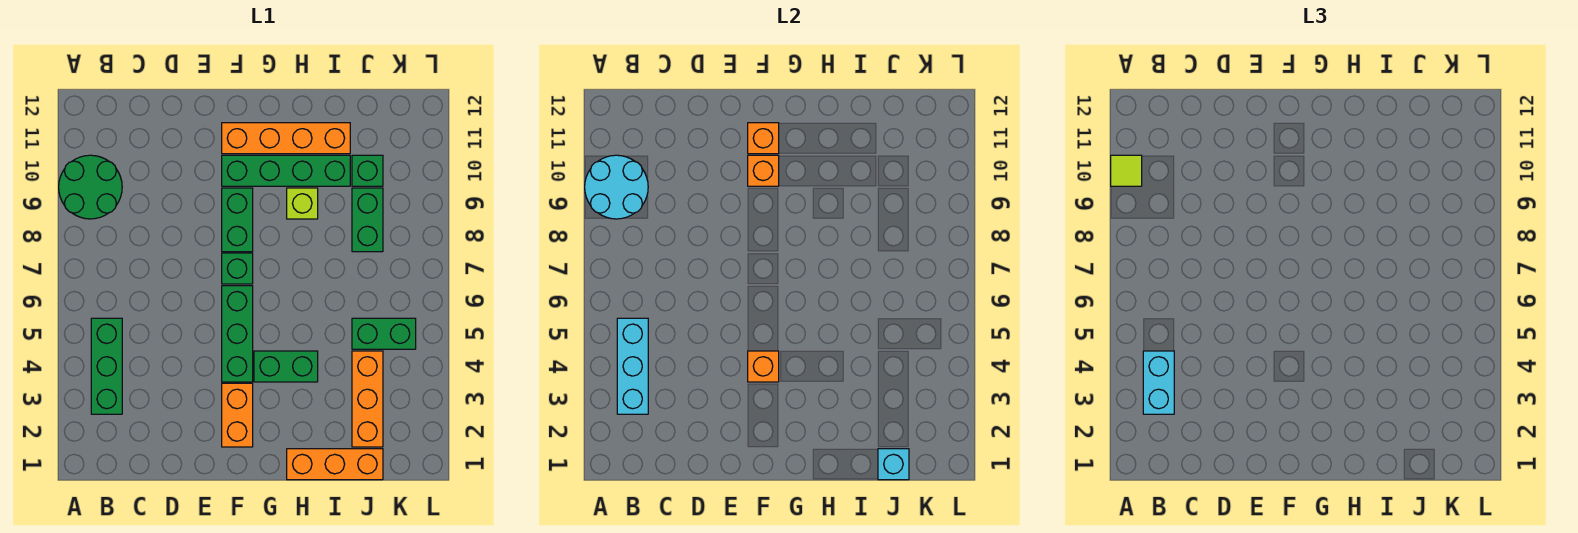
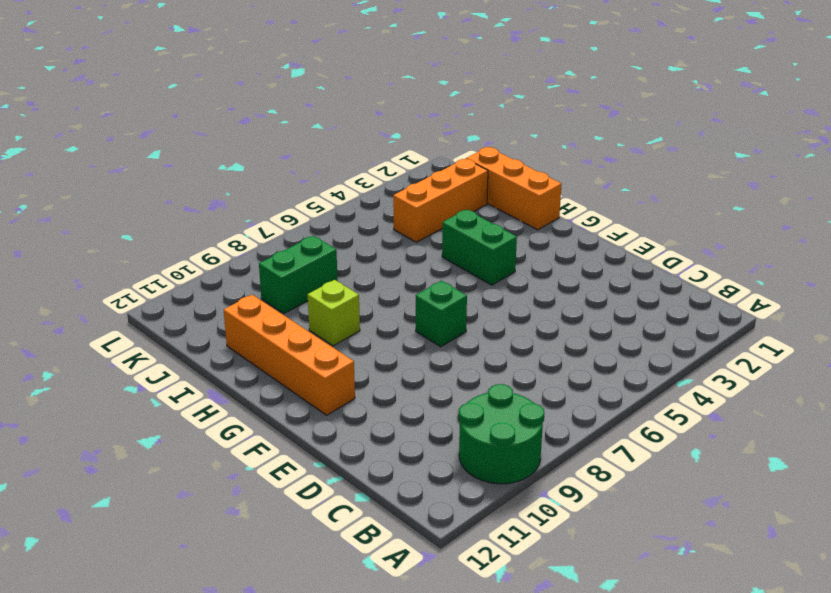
none -> green 1x3 brick [91,318,122,414]
none -> orange 1x2 brick [222,383,253,447]
none -> green 1x3 brick [222,286,253,382]

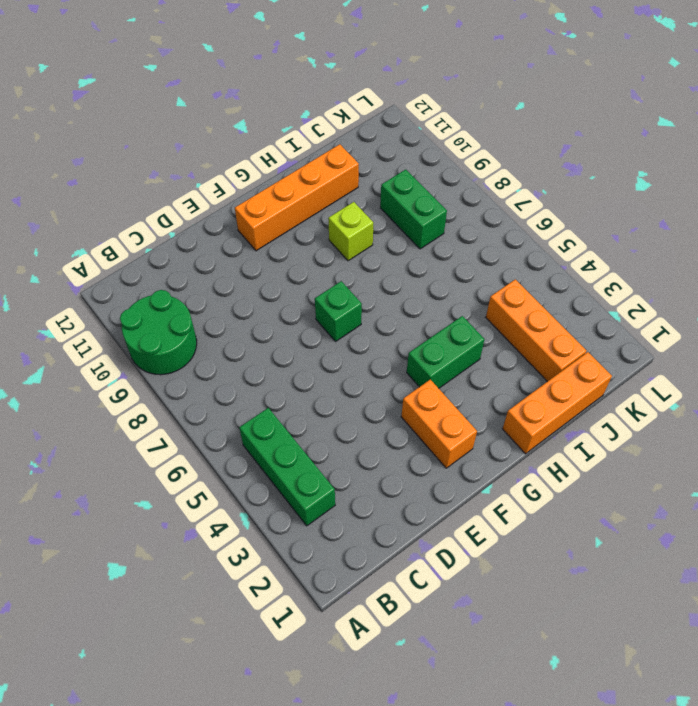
none -> green 1x3 brick [222,286,253,382]
none -> green 1x2 brick [222,188,253,252]
none -> green 1x4 brick [222,155,350,186]

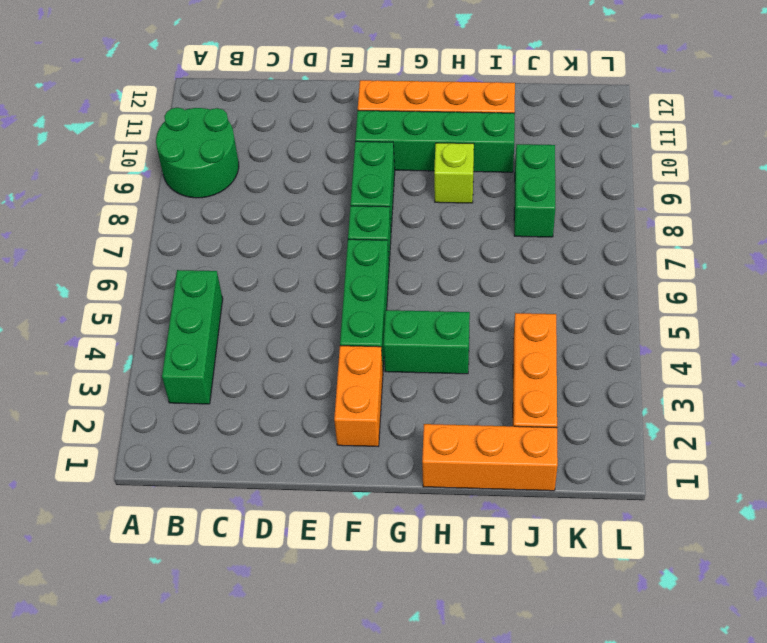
none -> green 1x2 brick [352,318,416,349]
none -> green 1x1 brick [352,155,383,186]
none -> cyan 2x2 round brick [585,155,648,219]

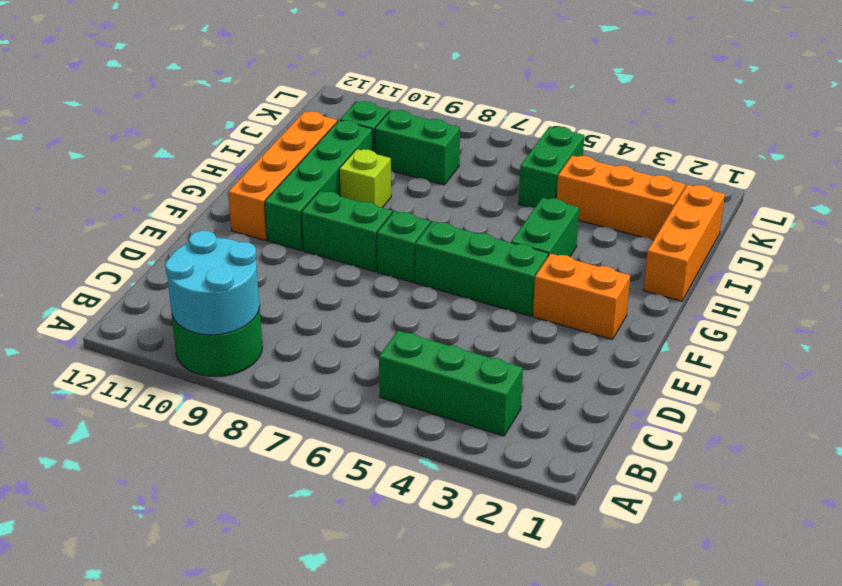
none -> cyan 1x3 brick [617,318,648,414]
none -> orange 1x1 brick [748,351,779,382]
none -> orange 1x1 brick [748,155,779,186]

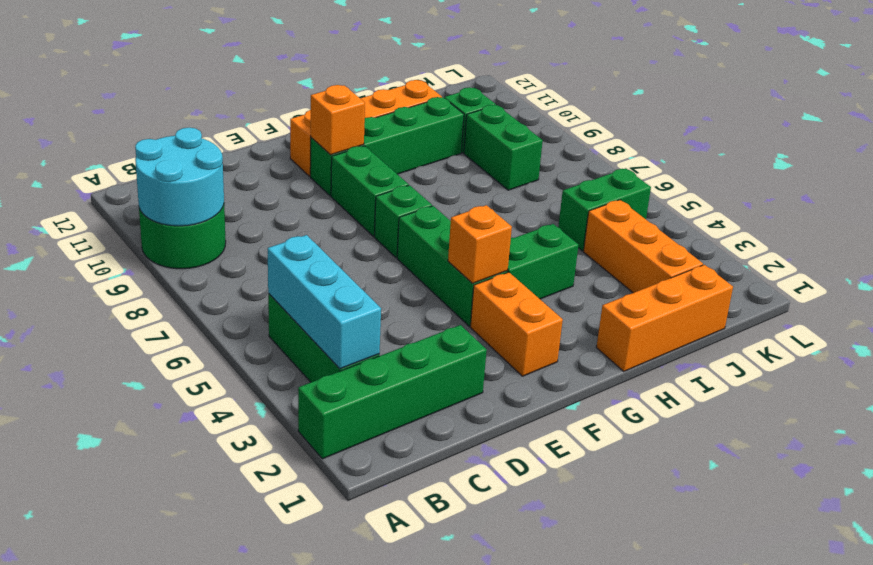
green 1x4 brick [298,325,487,459] -> none
none -> lime 1x1 brick [287,188,318,219]
none -> orange 1x1 brick [748,123,779,154]
none -> cyan 1x1 brick [878,449,909,480]

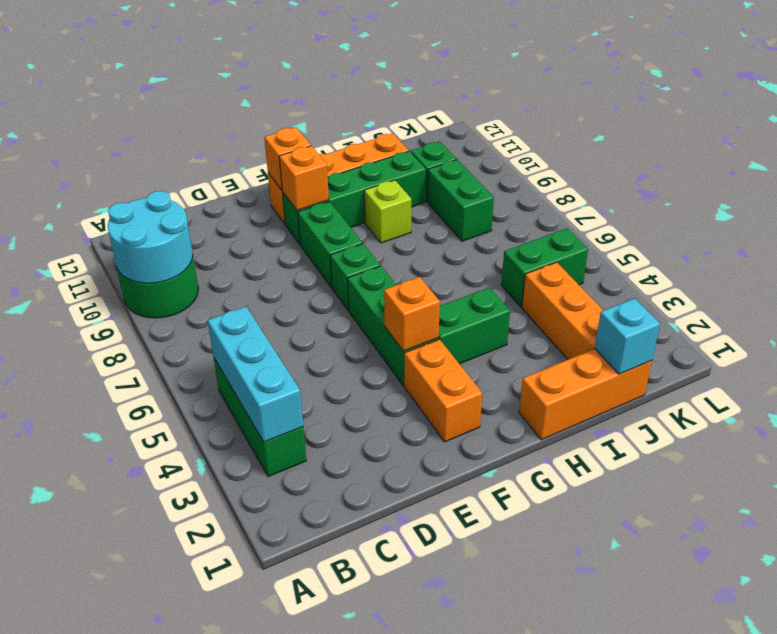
none -> lime 1x1 tile [1111,155,1142,186]
none -> cyan 1x2 brick [1143,351,1174,414]

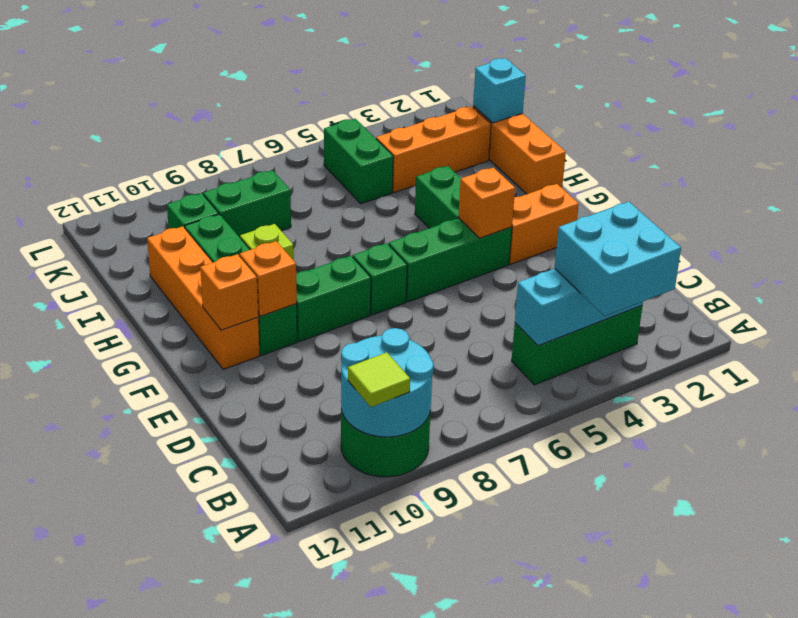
cyan 2x2 brick [555,202,681,316] -> cyan 1x2 brick [1143,351,1174,414]

